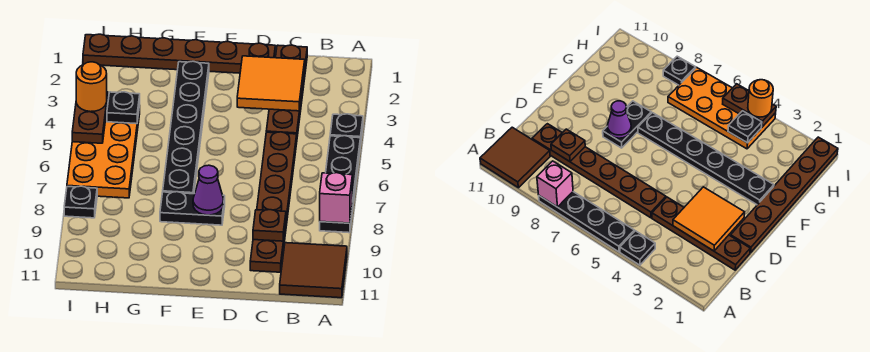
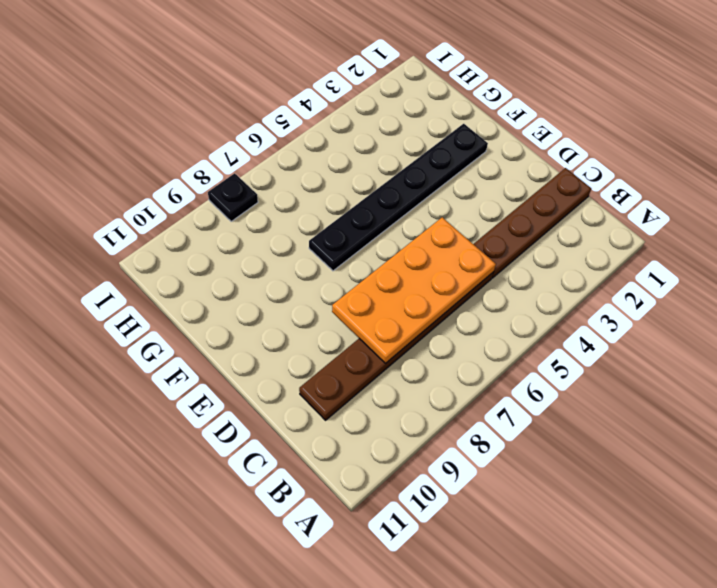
orange 2x4 plate [332,217,496,364] -> orange 2x4 plate moved to [67,104,140,198]
none -> black 1x1 plate [330,114,363,145]
none -> black 1x4 plate [320,136,360,233]
none -> brown 2x2 tile [280,243,347,298]

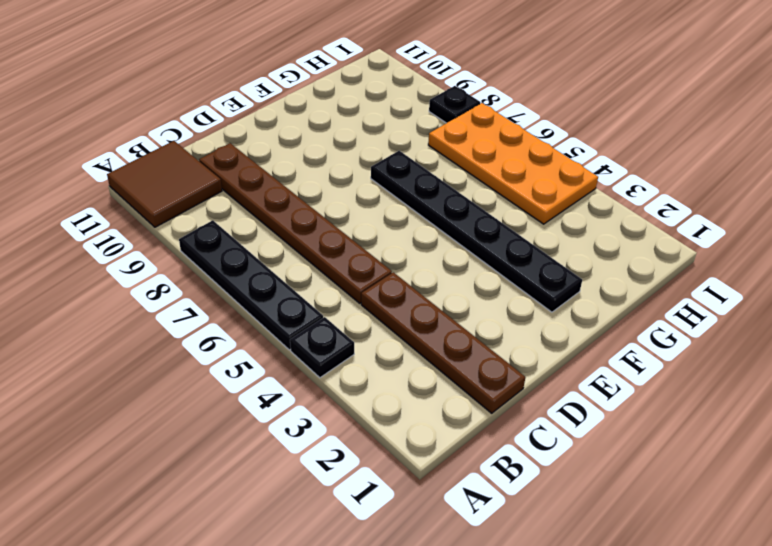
none -> brown 1x6 plate [83,34,275,73]
none -> black 1x2 plate [160,192,225,225]
none -> pink 1x1 brick [320,173,352,223]

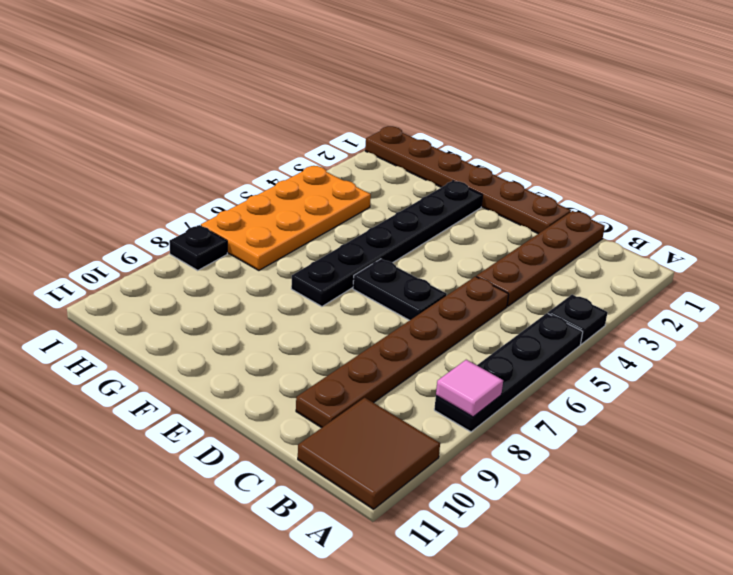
pink 1x1 tile [436,360,503,417] -> pink 1x1 brick [320,173,352,223]
black 1x2 plate [353,259,447,320] -> black 1x2 plate moved to [160,192,225,225]
none -> orange 2x2 tile [237,56,305,111]
none -> brown 1x1 plate [253,210,286,241]
none -> purple 1x1 cone [193,165,224,215]

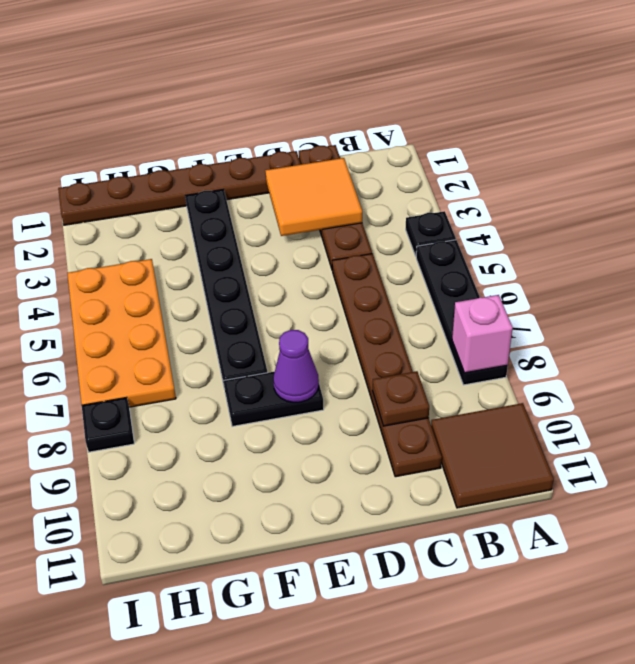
none -> black 1x1 plate [107,92,140,124]
none -> brown 1x2 plate [72,92,108,143]
none -> orange 1x1 round brick [76,62,107,112]

